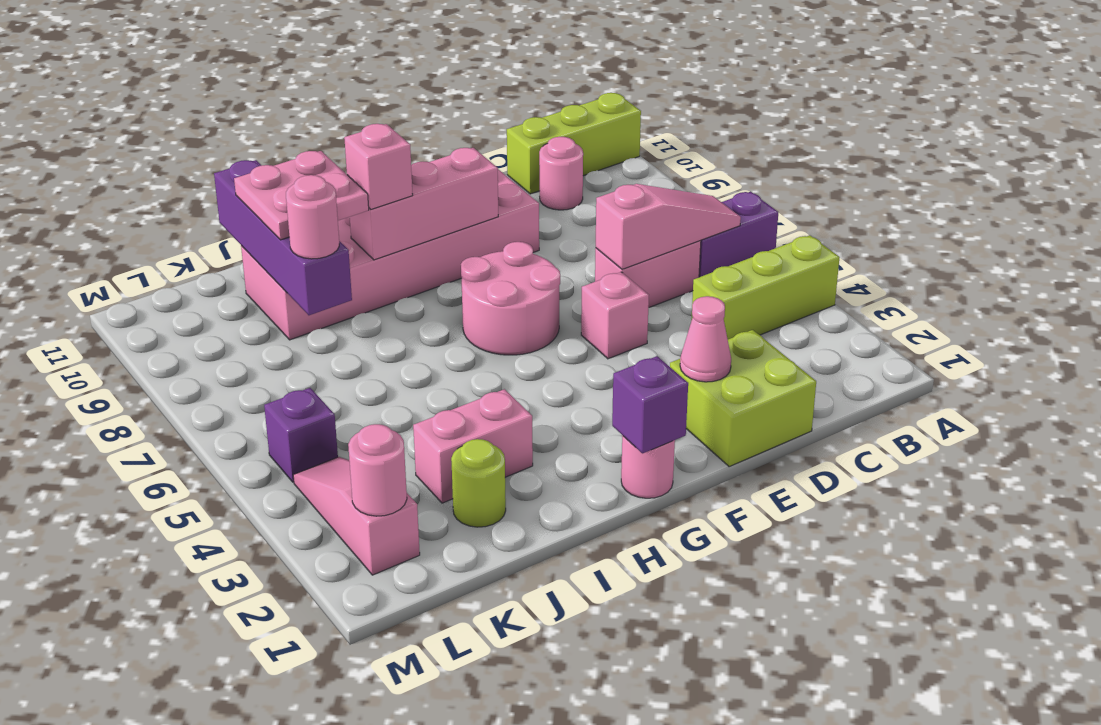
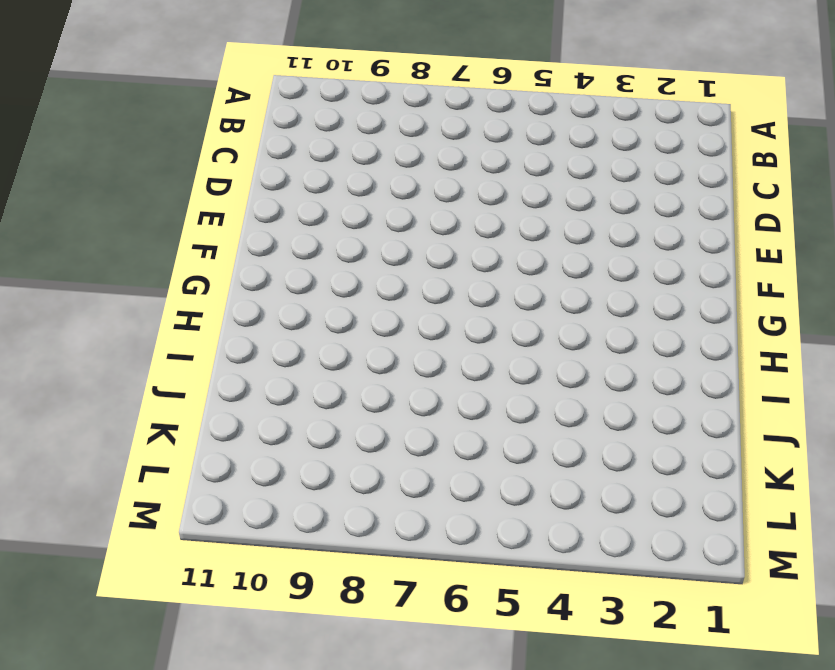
none -> lime 1x3 brick [691,235,840,339]
none -> purple 1x2 brick [699,192,778,277]
none -> lime 1x3 brick [507,93,641,194]

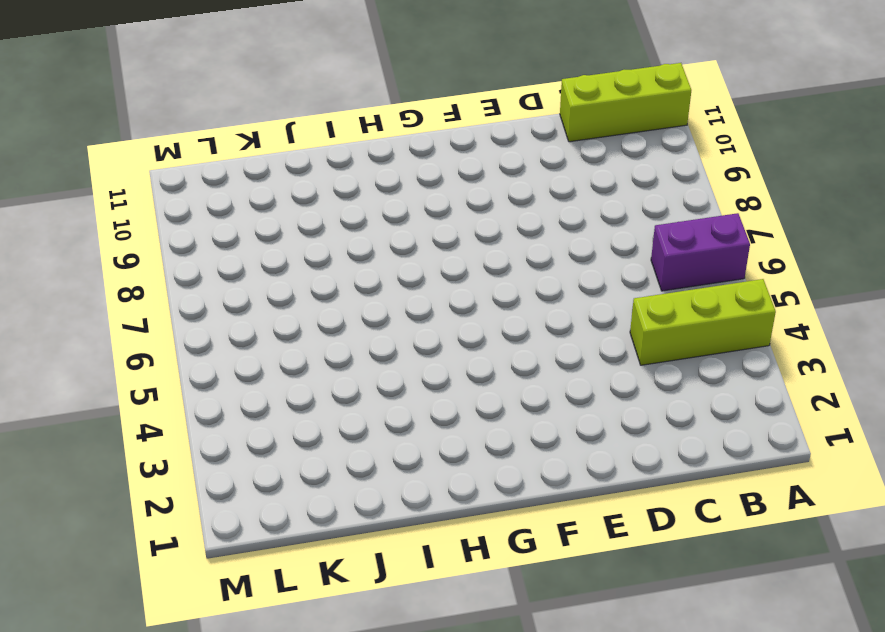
none -> pink 1x2 brick [595,241,701,308]
none -> pink 1x1 round brick [539,137,583,210]
none -> lime 2x2 brick [670,330,816,467]

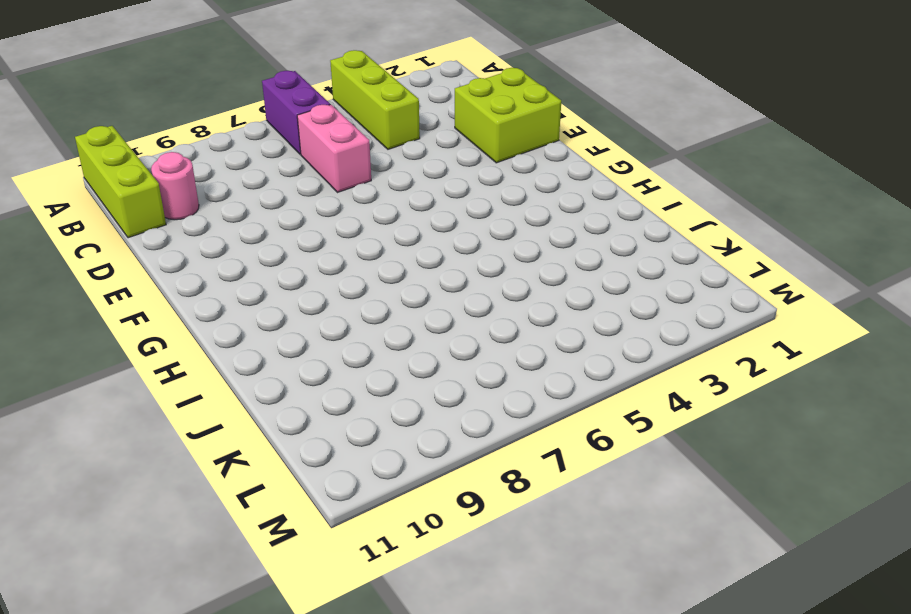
none -> pink 1x1 brick [581,272,649,359]
none -> pink 2x6 brick [241,169,539,340]
none -> pink 2x2 round brick [461,242,560,355]

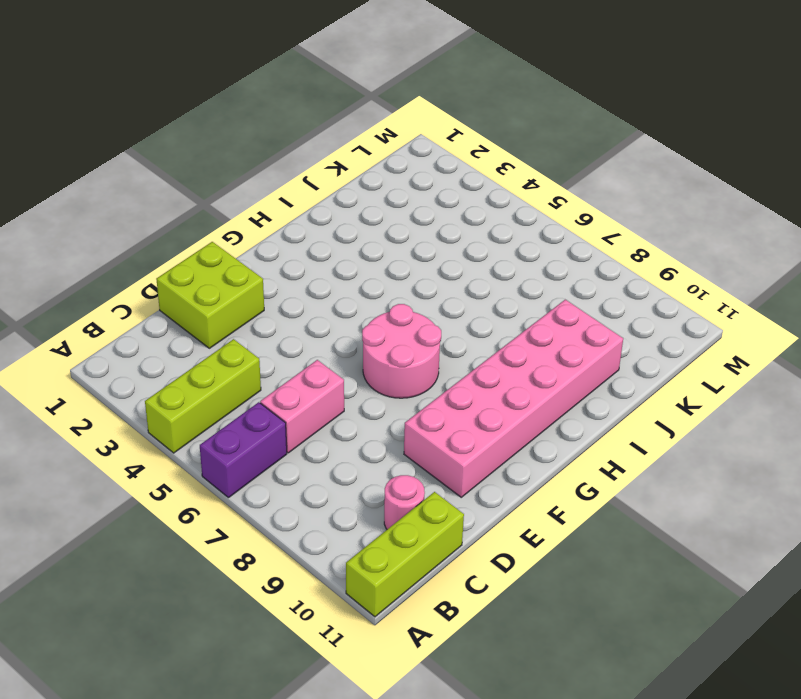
none -> pink 1x1 brick [581,272,649,359]
none -> pink 1x1 round brick [621,435,675,498]
none -> pink 1x2 brick [413,389,533,503]

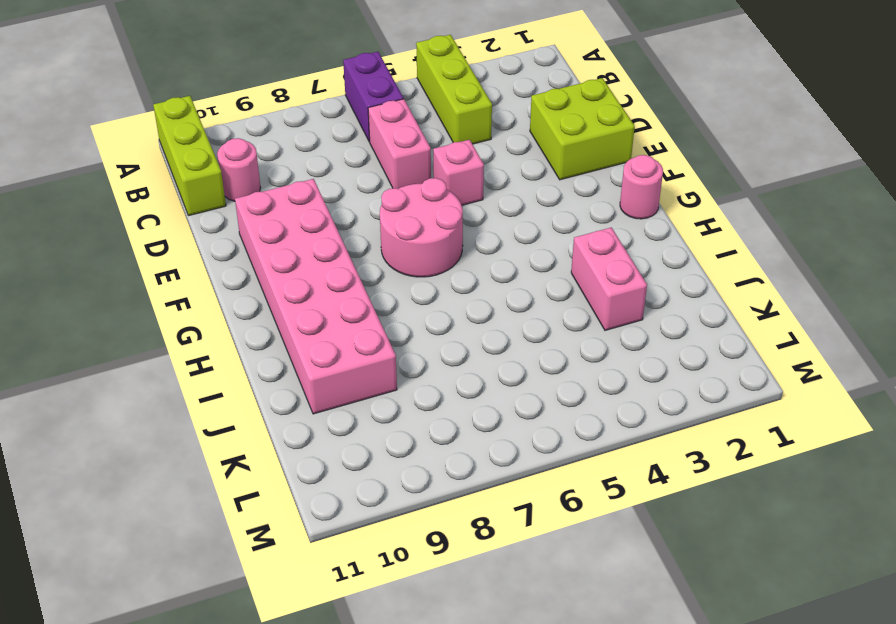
none -> lime 1x1 round brick [451,439,506,527]
none -> pink 1x3 slope [293,457,420,575]
none -> purple 1x1 brick [264,388,338,482]

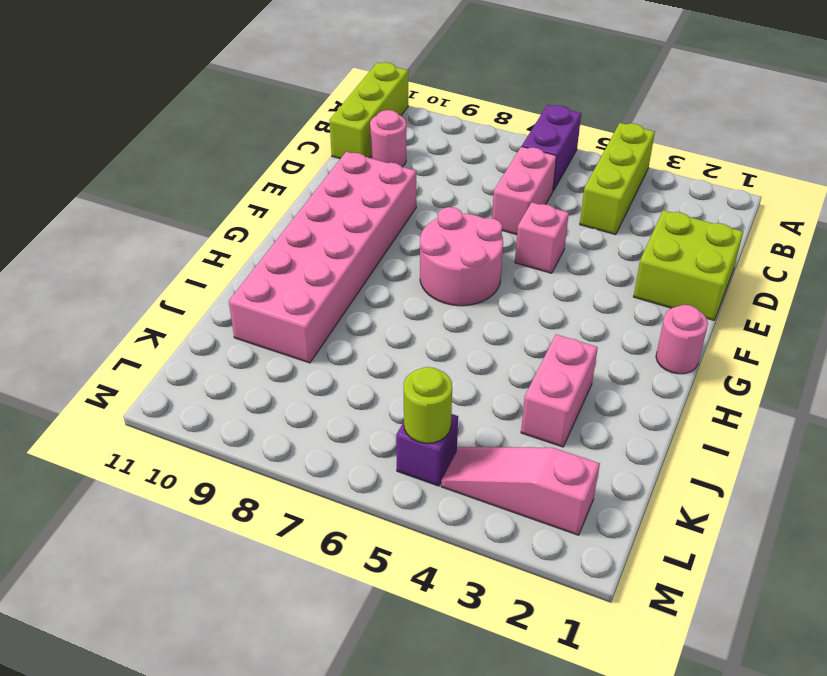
lime 1x1 round brick [404,367,452,443] -> lime 1x1 round brick moved to [451,439,506,527]
none -> pink 1x3 slope [596,184,741,269]
none -> pink 1x1 cone [680,296,731,382]
none -> pink 1x3 brick [350,148,498,260]

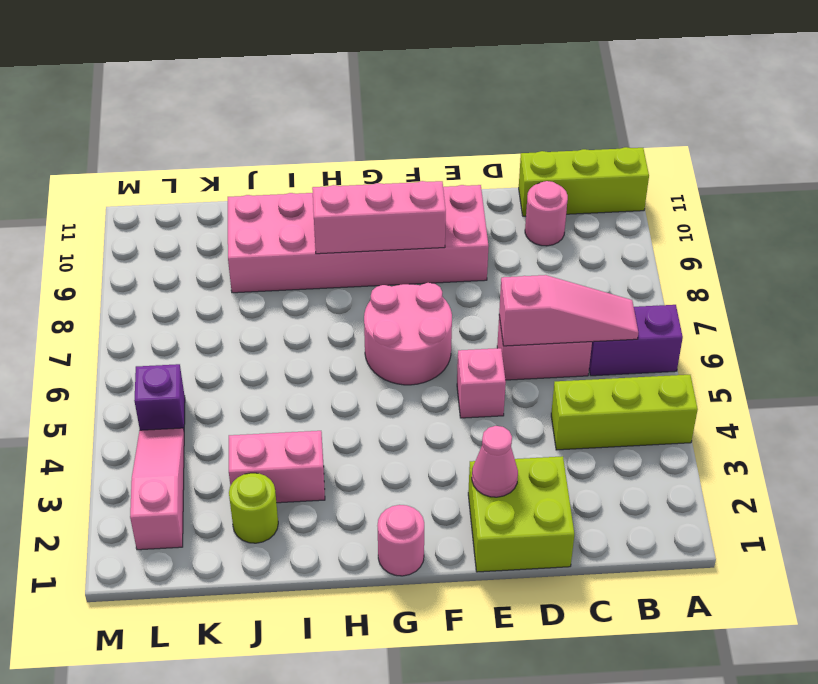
none -> purple 1x1 brick [612,356,688,453]
none -> purple 1x4 brick [214,160,352,315]
none -> pink 1x1 round brick [348,424,407,516]

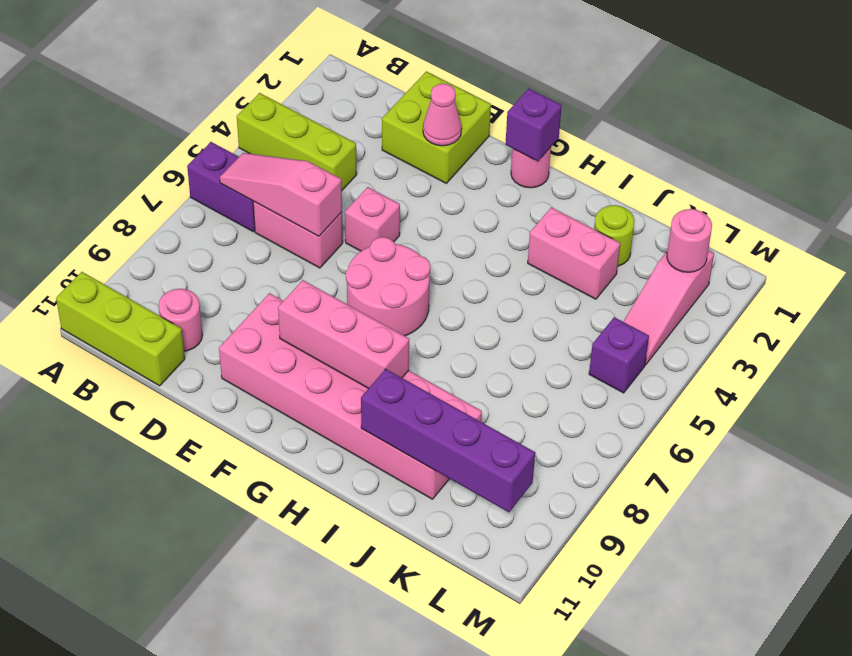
purple 1x4 brick [361,369,535,512] -> purple 1x4 brick turned to [214,160,352,315]
none -> pink 1x1 brick [344,124,413,209]
none -> pink 2x2 plate [234,151,369,240]
none -> pink 1x1 round brick [286,175,339,259]

